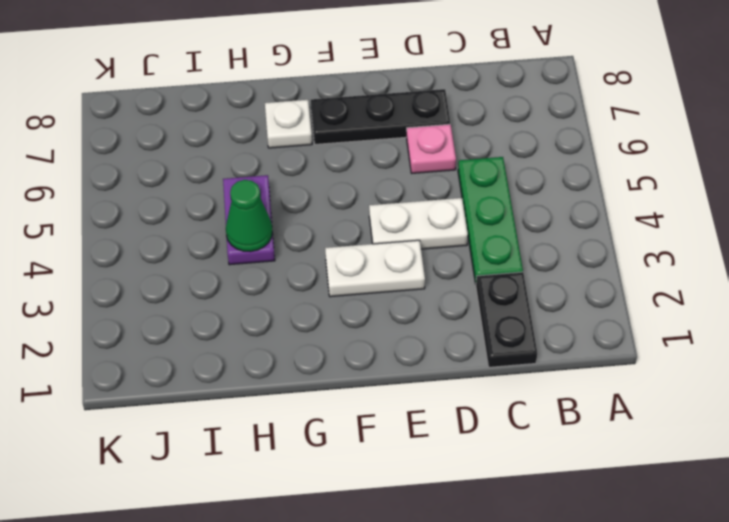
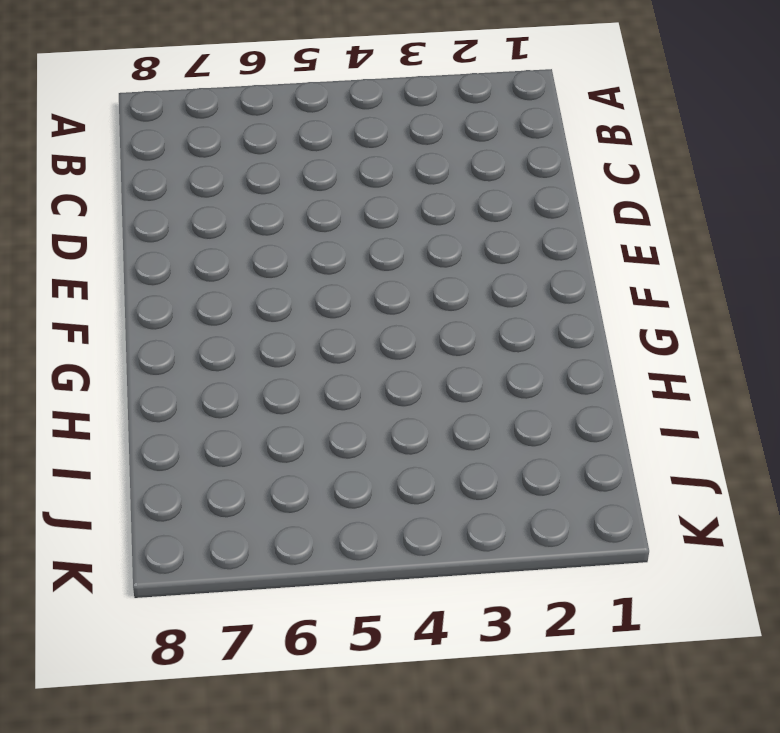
none -> black 1x2 plate [476,272,537,367]
none -> green 1x3 plate [458,157,523,284]

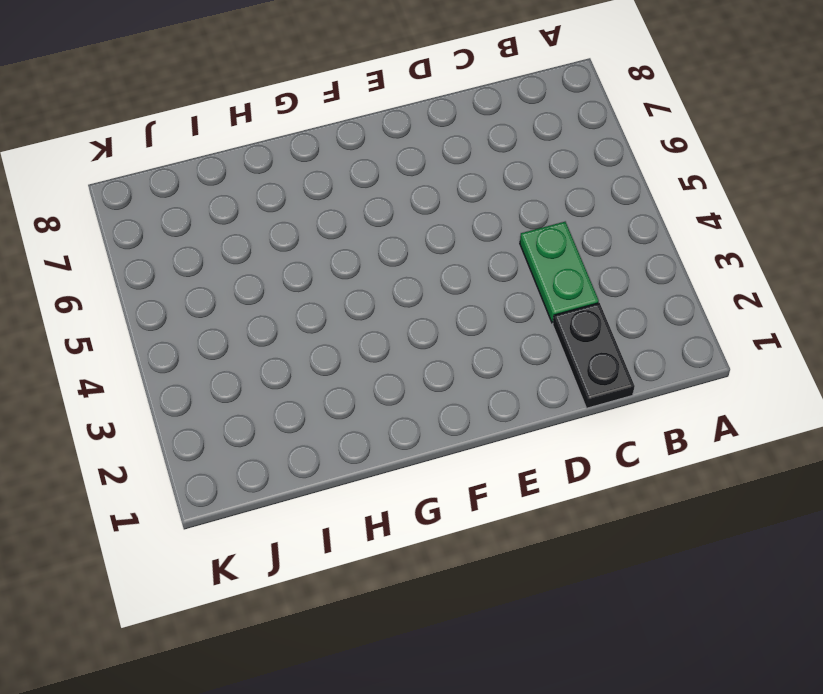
green 1x2 plate [520,222,599,323] -> green 1x3 plate [458,157,523,284]
none -> white 1x2 plate [369,198,468,249]
none -> pink 1x1 plate [407,124,456,173]

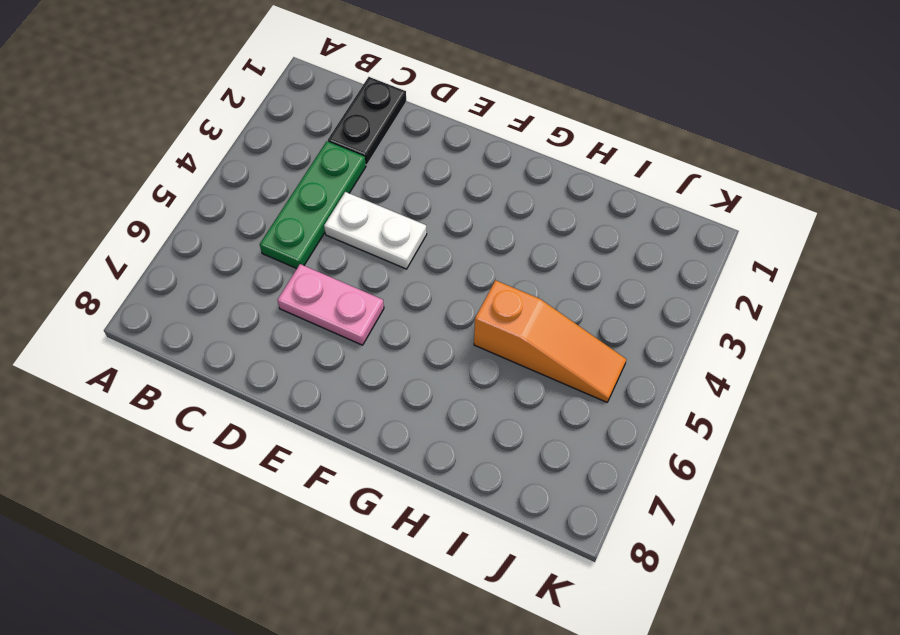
pink 1x2 plate [277,264,384,345] -> pink 1x1 plate [407,124,456,173]
orange 1x3 slope [474,280,626,402] -> purple 1x2 plate [223,175,275,265]
none -> black 1x3 plate [311,89,450,144]
none -> white 1x2 plate [325,240,425,297]

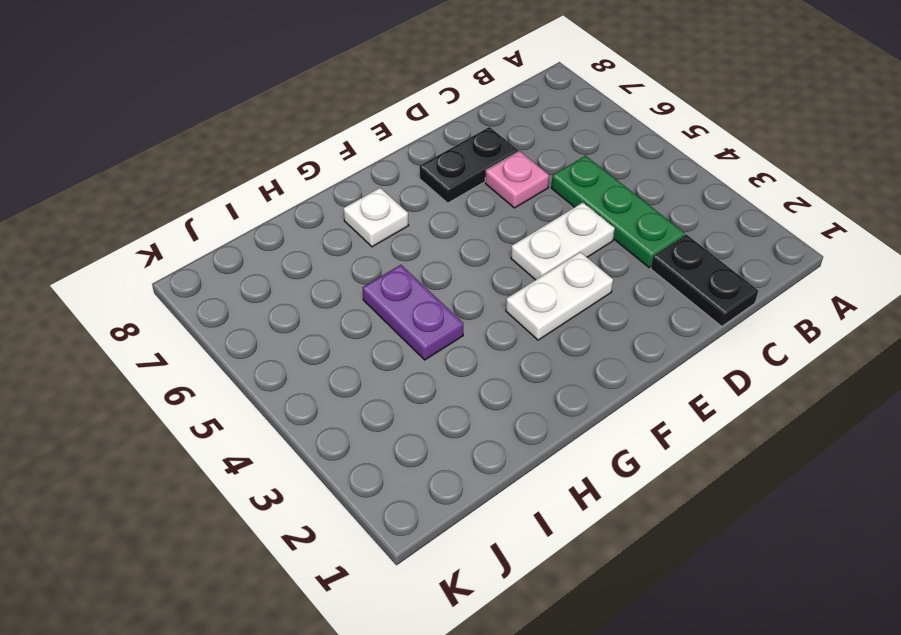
black 1x2 plate [419,127,518,203] -> black 1x3 plate [311,89,450,144]
none -> green 1x1 cone [226,180,272,252]

